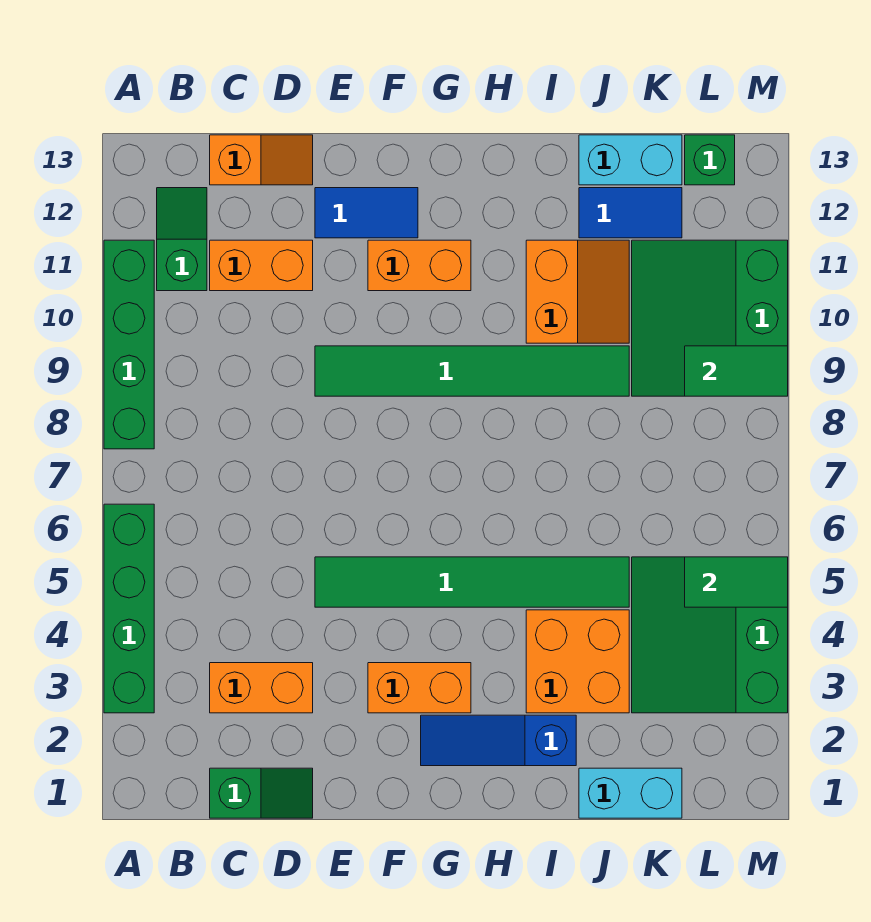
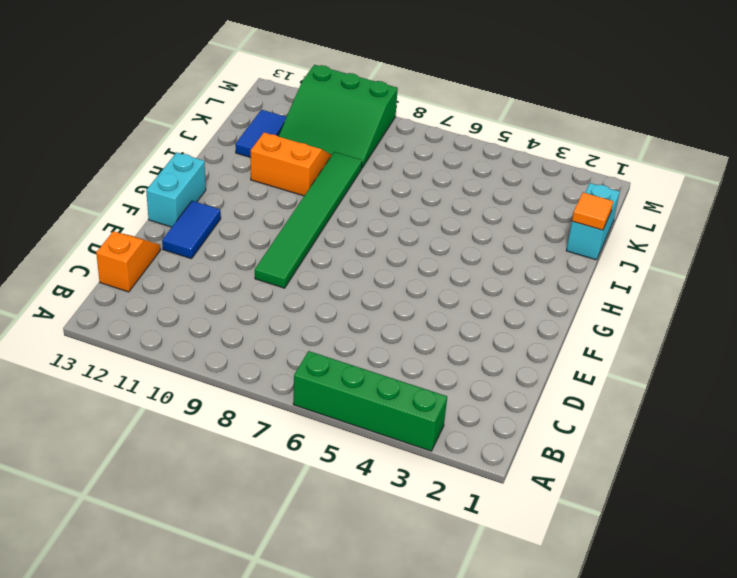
cyan 1x2 brick [146,152,206,227] -> cyan 1x2 brick moved to [579,135,682,185]
orange 1x1 tile [572,192,613,230] -> none
none -> green 1x4 brick [104,240,154,449]
none -> green 1x2 slope [157,188,207,291]
none -> green 1x2 slope [210,768,313,818]

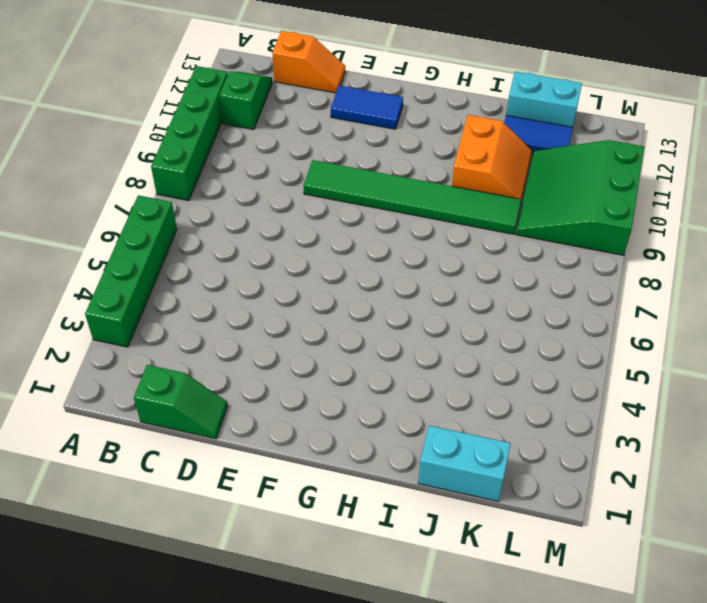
none -> orange 1x2 brick [210,663,313,713]
none -> orange 1x2 brick [210,240,313,291]
none -> green 1x6 tile [315,557,629,607]

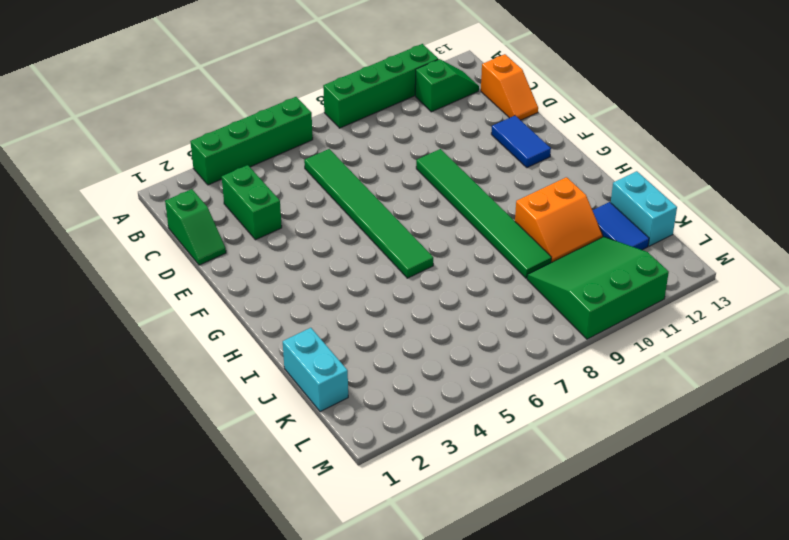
green 1x2 brick [222,165,282,240] -> orange 1x2 brick [210,663,313,713]
green 1x6 tile [304,149,433,278] -> green 1x6 tile moved to [315,557,629,607]
none -> orange 1x2 brick [210,240,313,291]
none -> orange 1x2 brick [368,663,471,713]
none -> orange 1x2 brick [368,240,471,291]

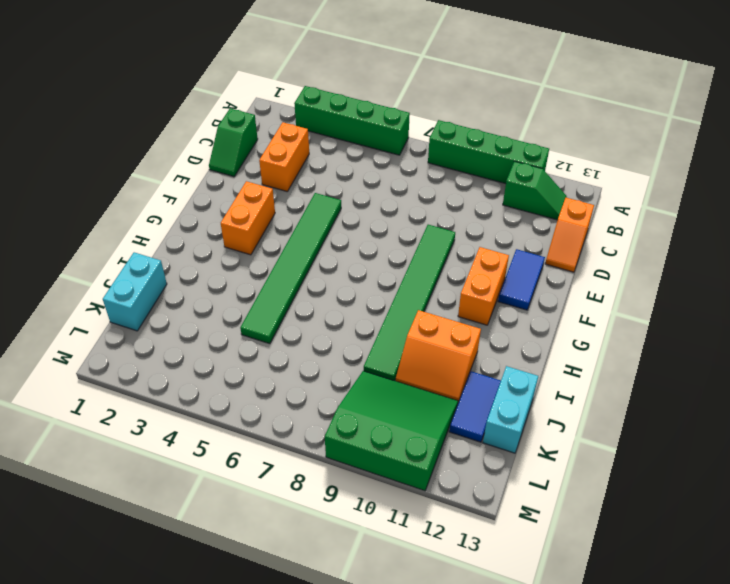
none -> orange 1x2 brick [210,240,313,291]
none -> blue 1x3 slope [421,715,576,766]
none -> orange 2x2 brick [526,610,629,713]

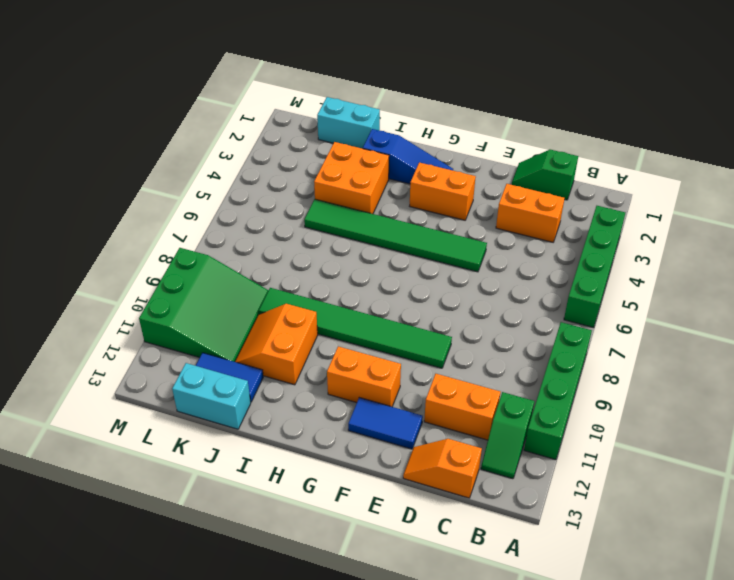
none -> green 3x3 slope [632,557,788,713]
none -> green 1x1 brick [685,135,735,185]
none -> green 1x2 tile [685,557,788,607]

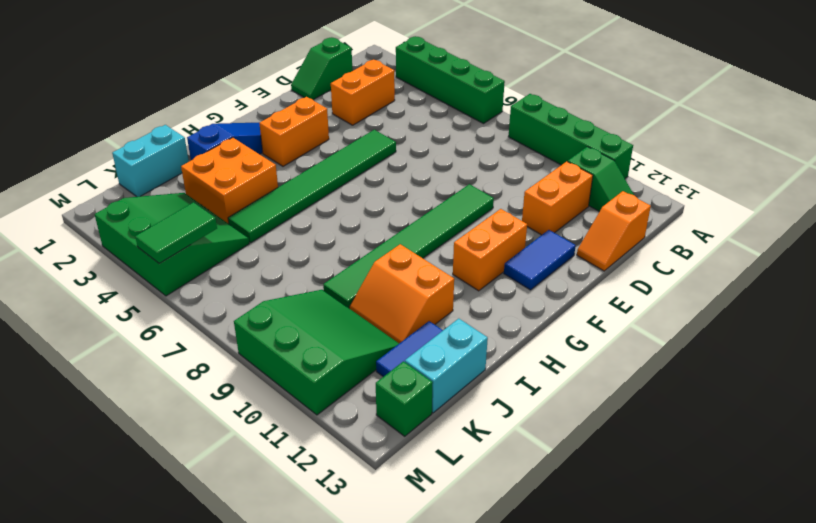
none -> green 1x2 tile [685,346,788,396]

